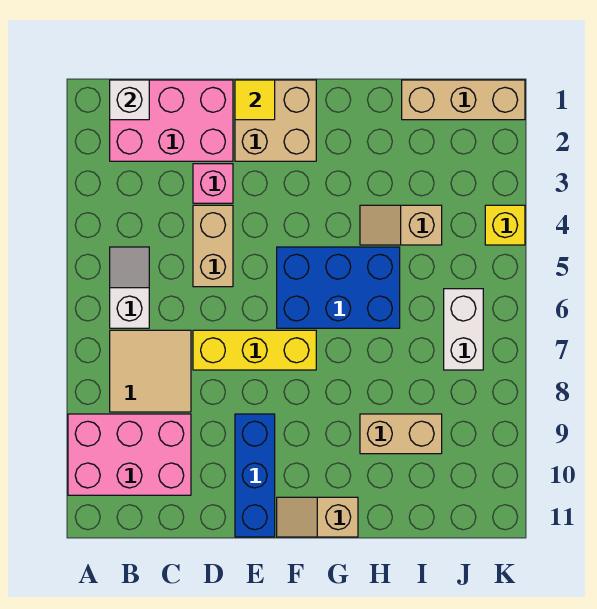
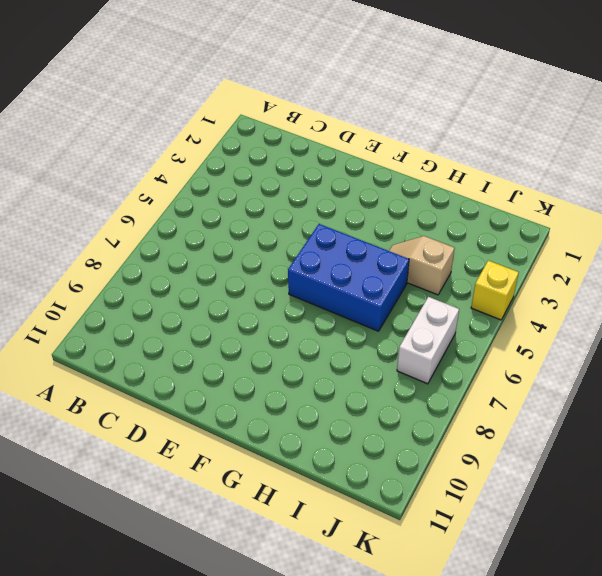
none -> pink 2x3 brick [68,414,191,495]
none -> pink 2x3 brick [110,80,233,161]
none -> white 1x2 slope [110,247,149,328]

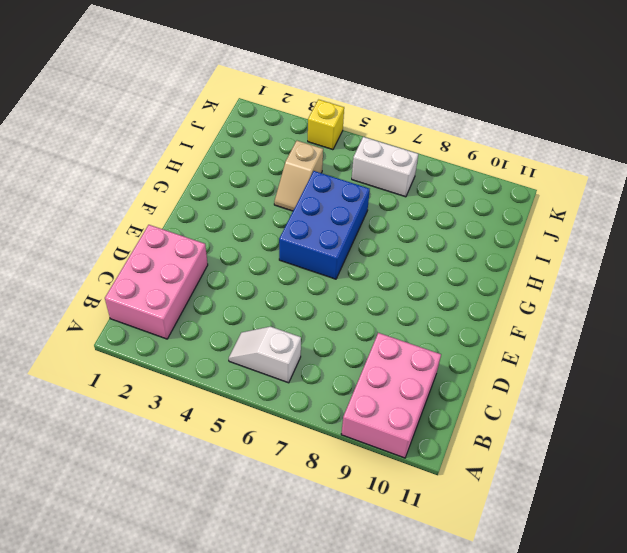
none -> tan 2x2 tile [110,330,191,412]
none -> pink 1x1 brick [193,164,233,203]
none -> tan 1x2 brick [193,205,233,287]

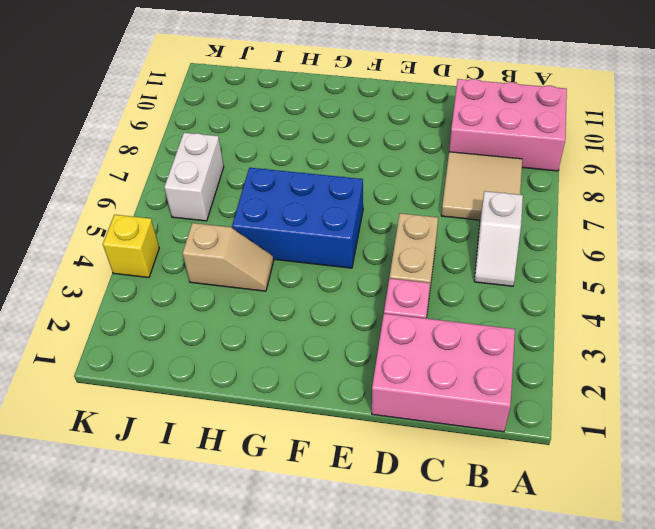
none -> yellow 1x3 brick [193,330,316,370]
none -> tan 2x2 brick [235,80,316,161]
none -> blue 1x3 brick [235,414,275,537]

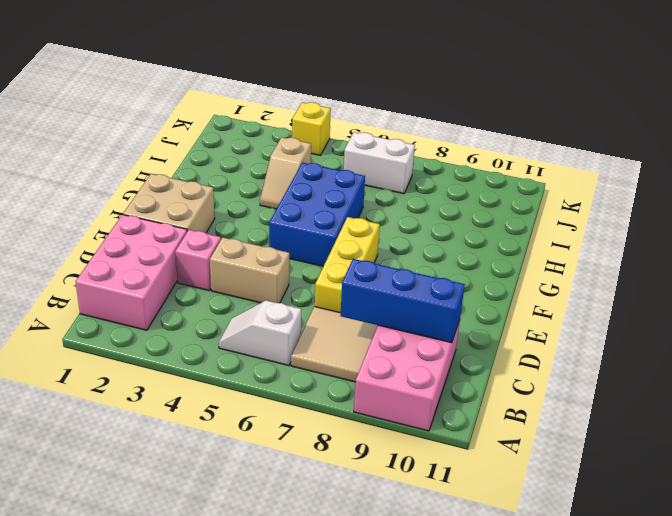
blue 1x3 brick [340,259,465,343] -> blue 1x3 brick moved to [235,414,275,537]
none -> tan 1x2 slope [277,497,358,537]
none -> tan 1x2 brick [360,414,442,454]
none -> tan 1x3 brick [402,80,525,120]

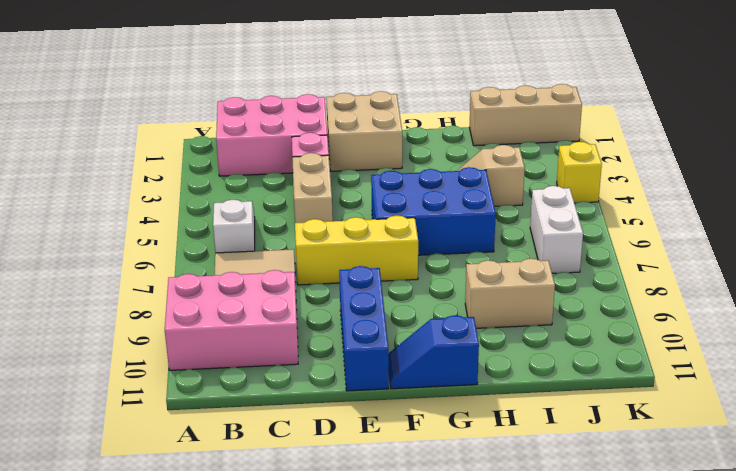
blue 1x2 slope [388,315,479,389] -> tan 1x2 slope [277,497,358,537]
none -> white 1x1 brick [110,80,149,120]
none -> yellow 1x1 tile [235,80,275,120]

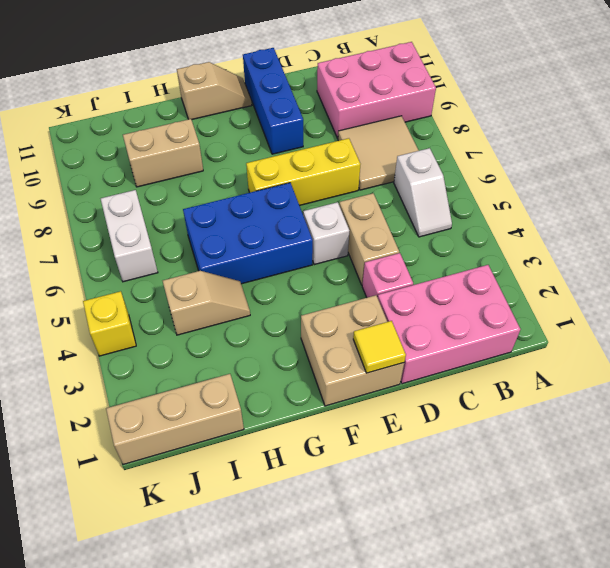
white 1x1 brick [303,202,350,265] -> white 1x1 brick moved to [110,80,149,120]

